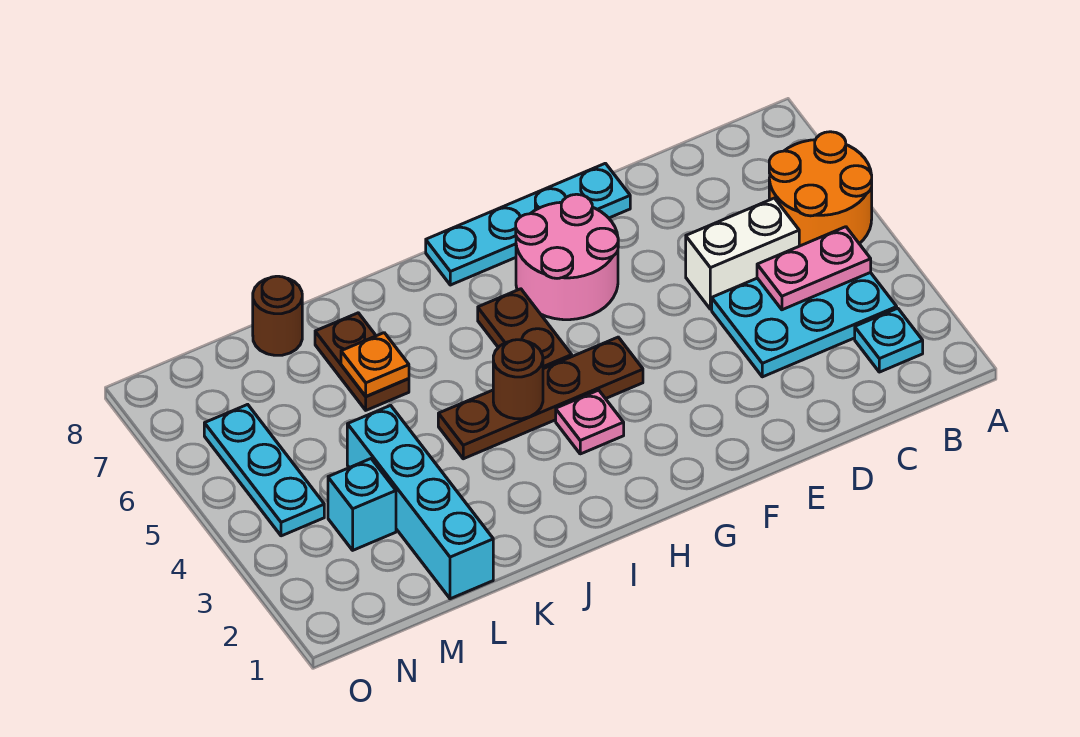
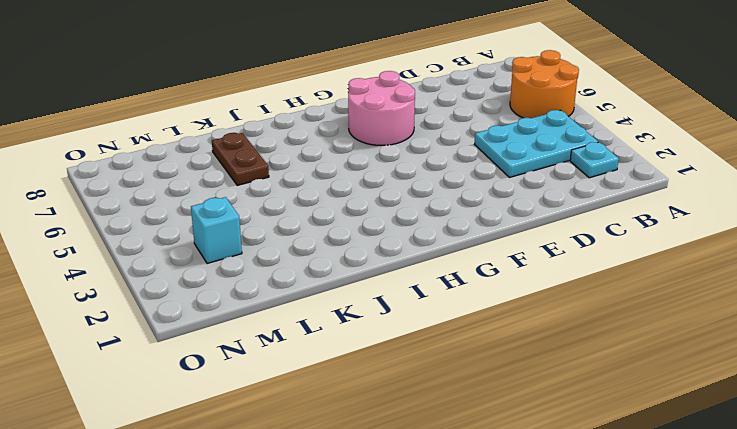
none -> white 1x2 brick [686,198,799,309]
none -> cyan 1x4 plate [426,163,630,285]
none -> brown 1x4 plate [438,337,643,459]

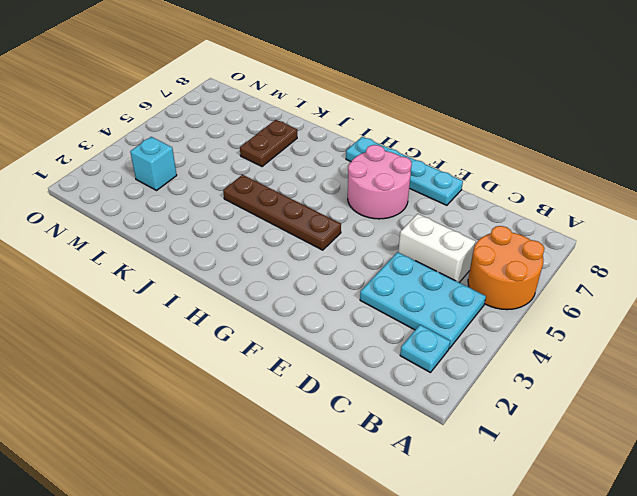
none -> pink 1x1 plate [556,390,624,454]
none -> brown 1x2 plate [478,289,572,369]
none -> cyan 1x4 brick [347,405,493,599]

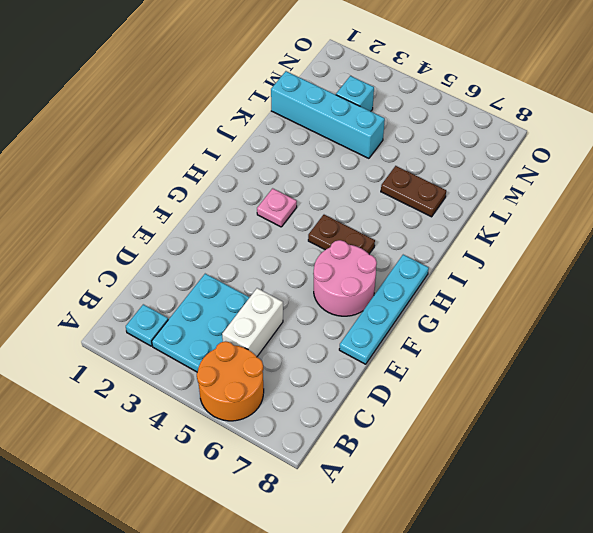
none -> brown 1x4 plate [438,337,643,459]
none -> brown 1x1 round brick [253,276,302,355]
none -> cyan 1x3 plate [204,404,324,536]

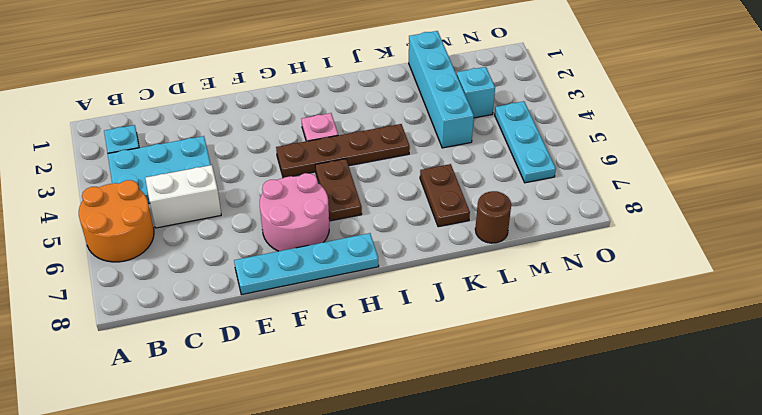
none -> pink 1x2 plate [757,227,871,310]
none -> brown 1x1 round brick [493,340,543,419]
none -> orange 1x1 plate [341,333,409,396]

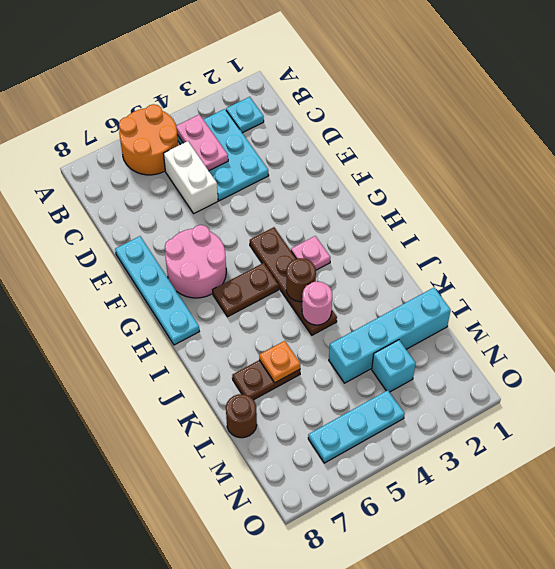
pink 1x1 round brick [302,282,332,325] -> none

